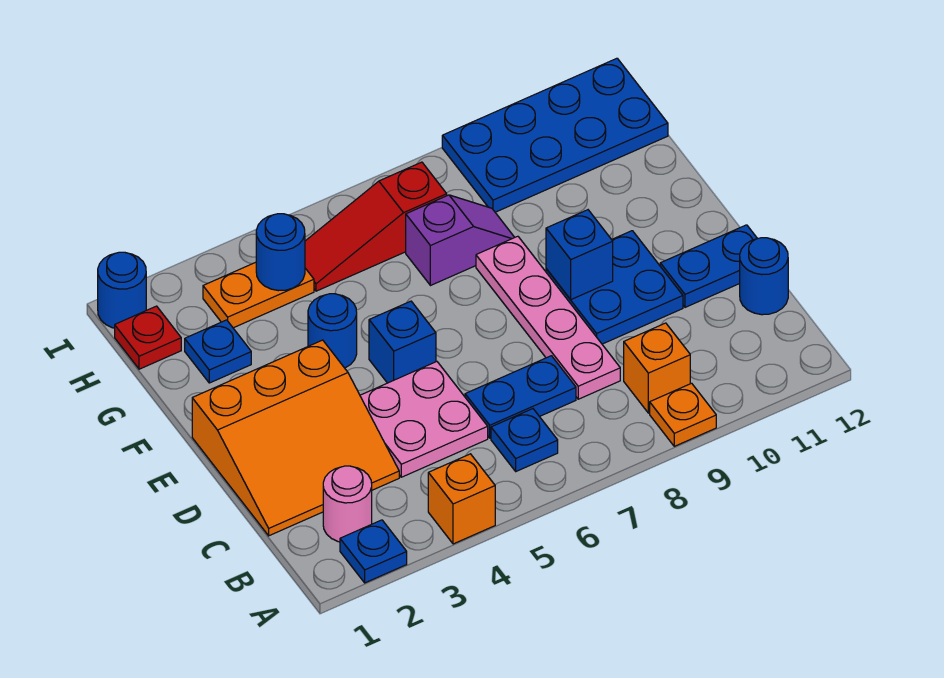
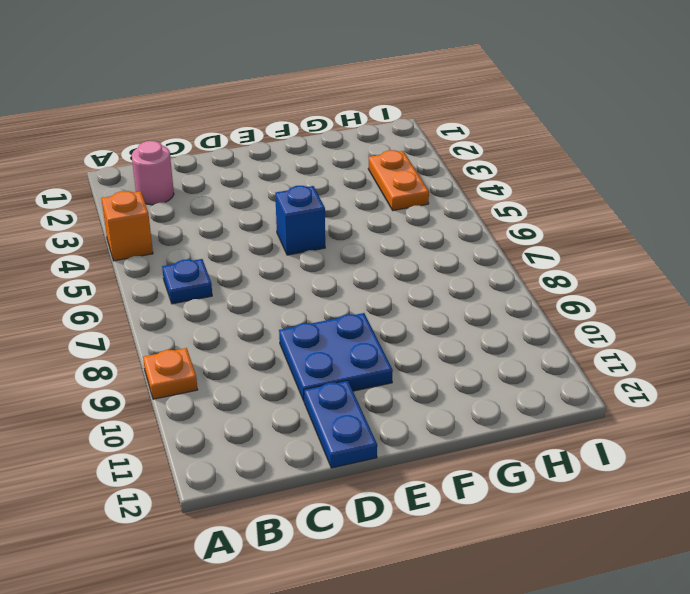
none -> blue 1x1 plate [340,520,407,583]
none -> orange 1x1 brick [624,323,690,413]
none -> orange 3x3 slope [192,340,399,536]

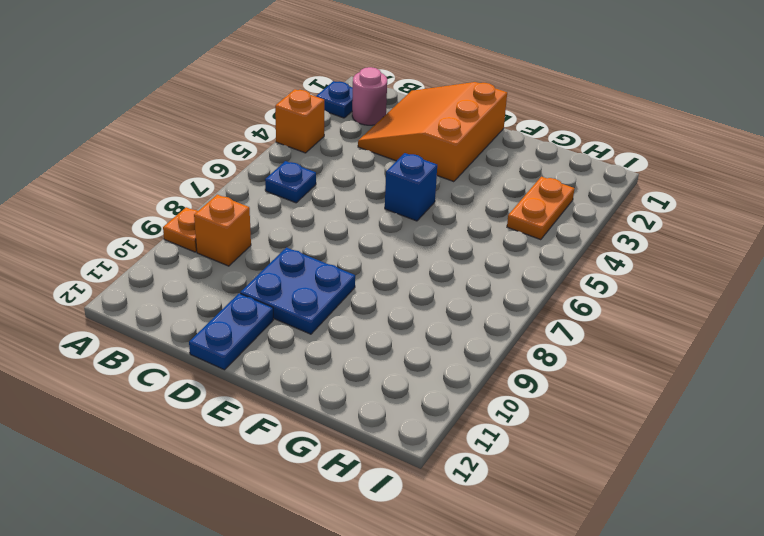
none -> pink 2x2 plate [360,362,488,477]
none -> blue 1x2 plate [465,356,576,438]
none -> pink 1x4 plate [476,236,620,399]

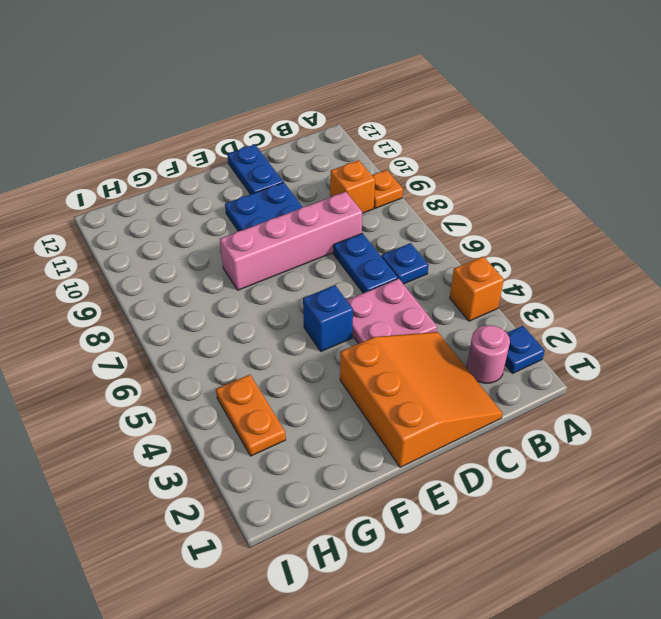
pink 1x4 brick [220,192,362,290] -> pink 1x4 plate [476,236,620,399]
none -> blue 1x1 round brick [740,238,788,315]
none -> blue 1x1 round brick [308,294,357,368]
none -> blue 1x1 plate [185,320,251,383]

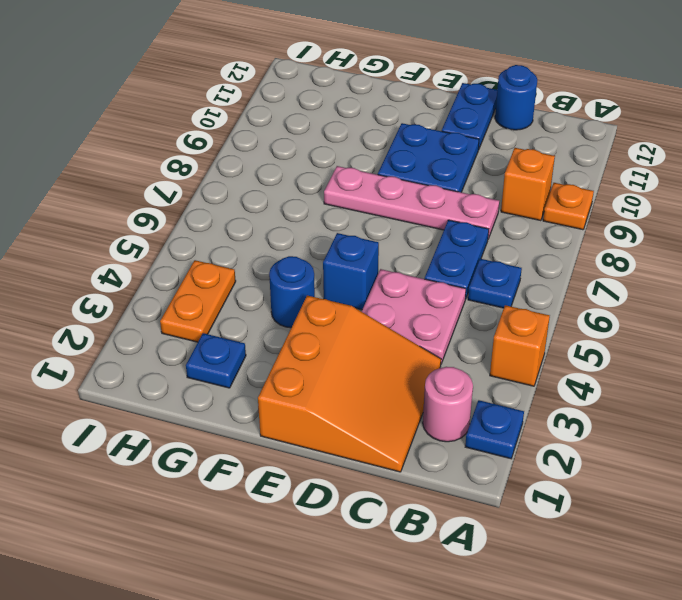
none -> purple 1x2 slope [406,195,515,286]
none -> red 1x1 plate [115,306,181,369]
none -> red 1x3 slope [305,162,447,291]

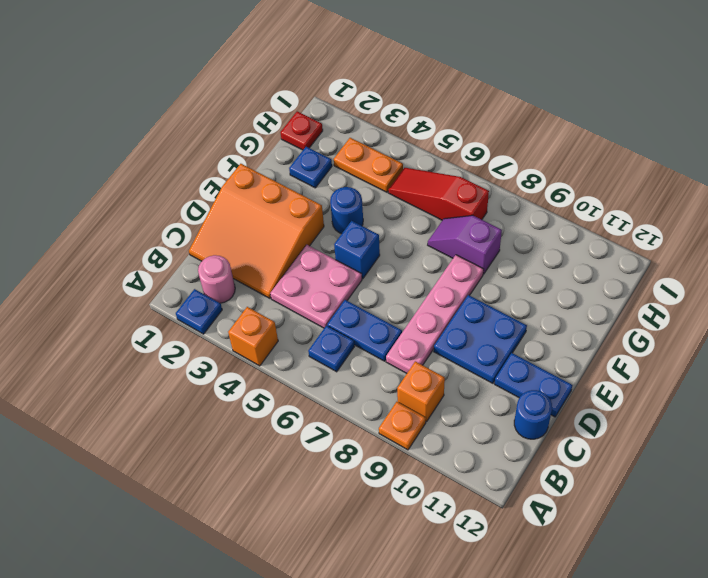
purple 1x2 slope [428,215,502,274] -> purple 1x2 slope turned to [406,195,515,286]
none -> blue 2x4 plate [442,58,668,212]
none -> blue 1x1 round brick [98,252,146,328]
none -> blue 1x1 brick [546,210,613,299]

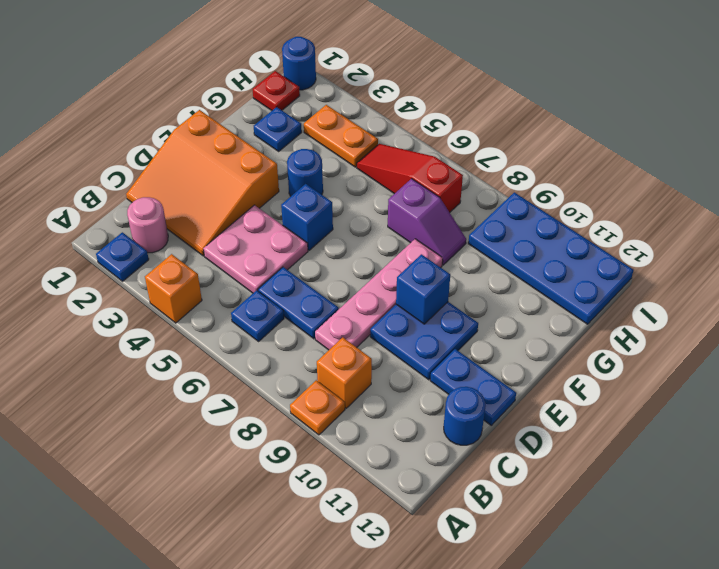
none -> blue 1x1 round brick [256,214,305,291]

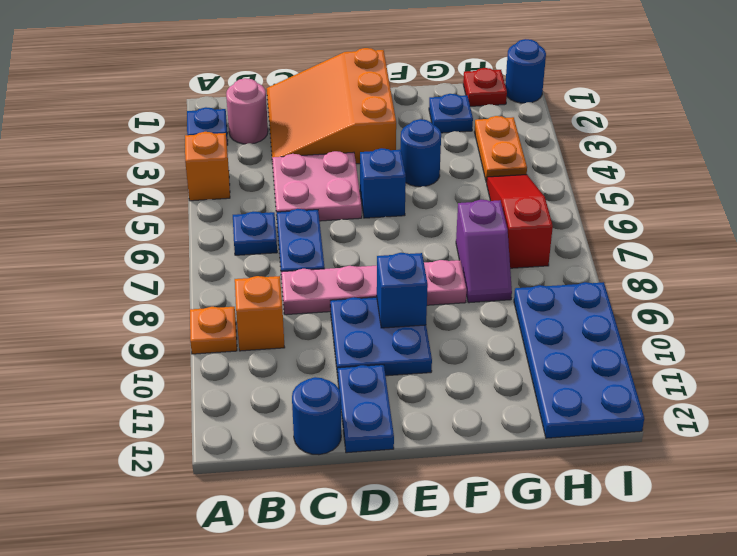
none -> blue 1x1 round brick [256,214,305,291]

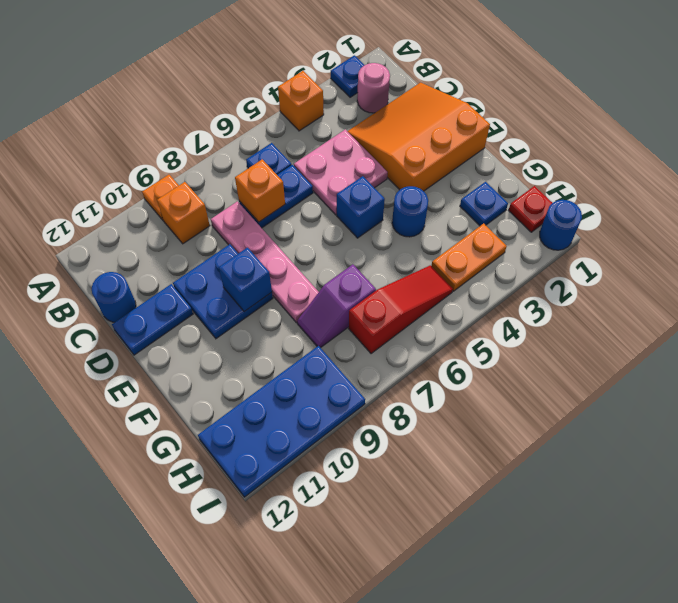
orange 1x1 brick [235,159,285,222] -> none
none -> blue 1x1 round brick [256,214,305,291]

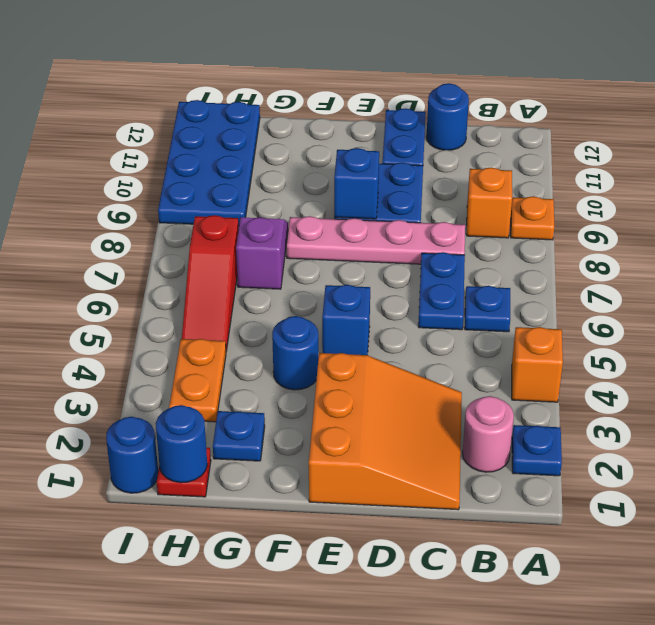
blue 1x1 round brick [156,405,207,483] -> blue 1x1 round brick moved to [256,214,305,291]
none -> pink 2x2 plate [360,362,488,477]

